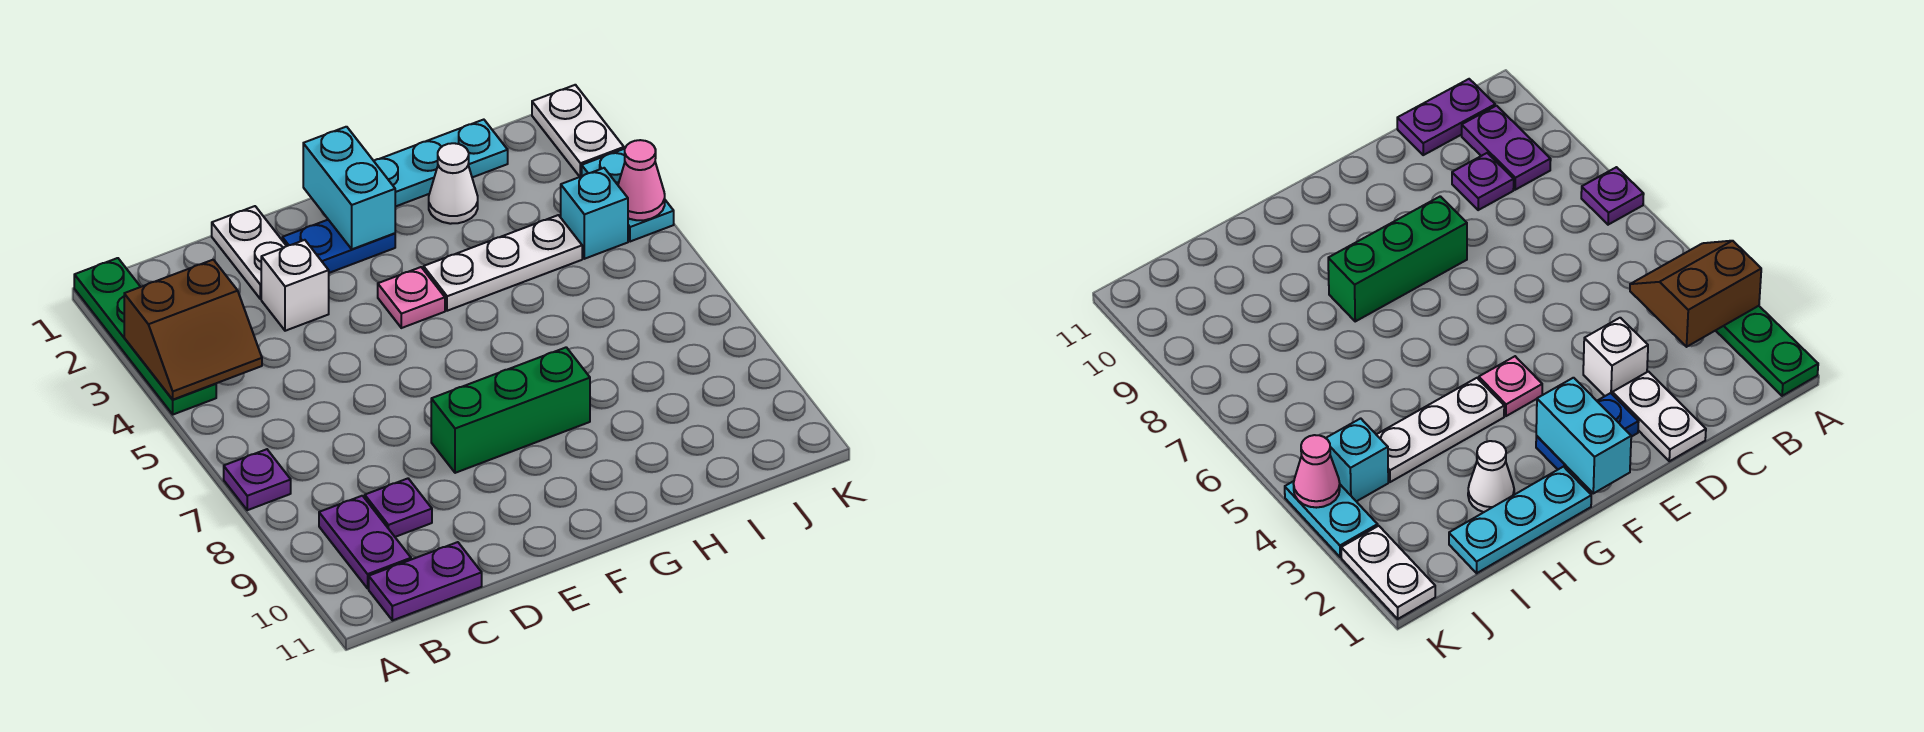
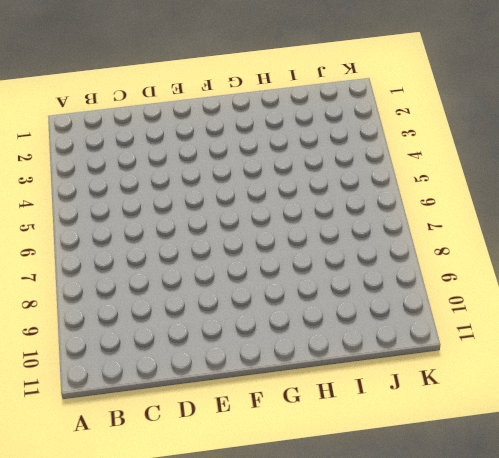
none -> green 1x4 plate [74,258,216,414]
none -> purple 1x1 plate [224,449,291,510]
none -> purple 1x2 plate [319,496,411,588]

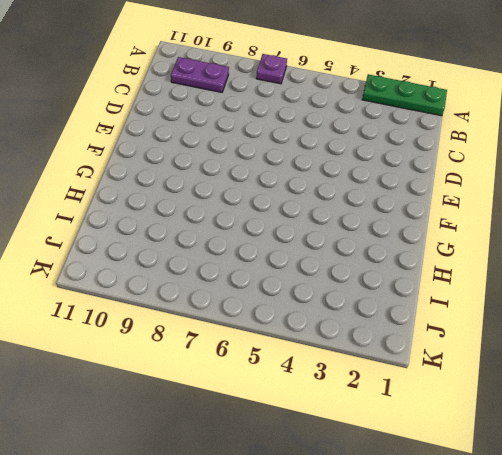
green 1x3 plate [362,74,447,116] -> green 1x4 plate [74,258,216,414]
none -> purple 1x2 plate [369,542,482,620]
none -> purple 1x1 plate [365,479,432,537]
none -> white 1x2 plate [212,206,286,299]

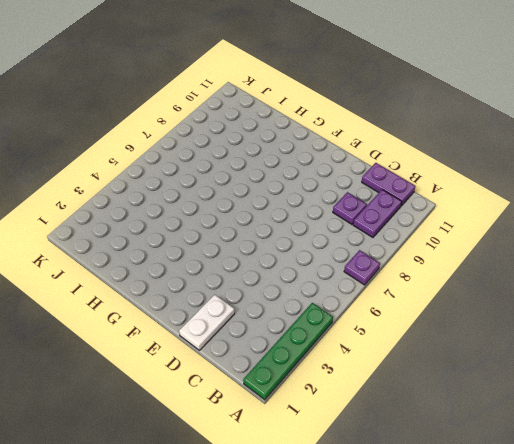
none -> white 1x1 brick [261,240,329,331]
none -> blue 1x2 plate [282,220,395,273]
none -> green 1x3 brick [431,347,590,473]

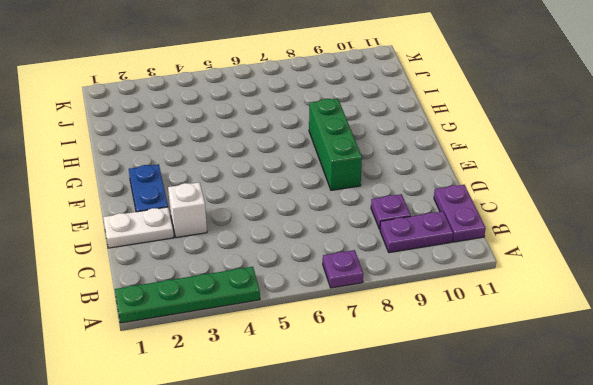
none -> pink 1x1 plate [378,267,445,328]
none -> cyan 1x3 plate [374,120,508,207]
none -> white 1x3 plate [424,215,582,311]

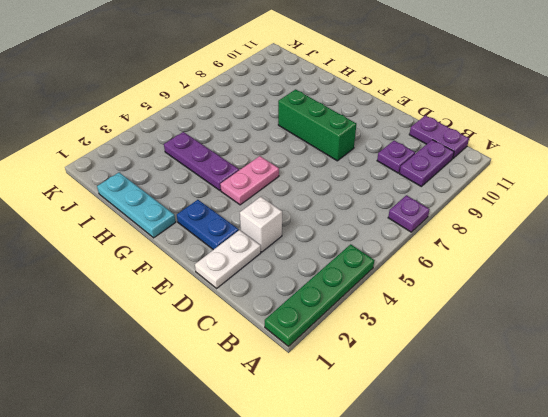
pink 1x2 plate [220,156,279,205] -> pink 1x1 plate [378,267,445,328]
purple 1x3 plate [164,132,239,191] -> white 1x3 plate [424,215,582,311]
none -> white 1x1 cone [429,143,478,224]
none -> cyan 1x1 brick [561,168,628,259]
none -> white 1x2 plate [532,85,624,177]

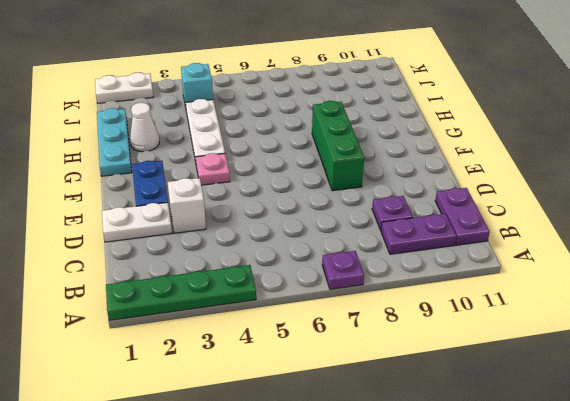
none -> cyan 1x2 plate [582,149,674,242]
none -> brown 2x2 slope [124,260,262,400]
none -> cyan 1x2 brick [303,127,395,249]

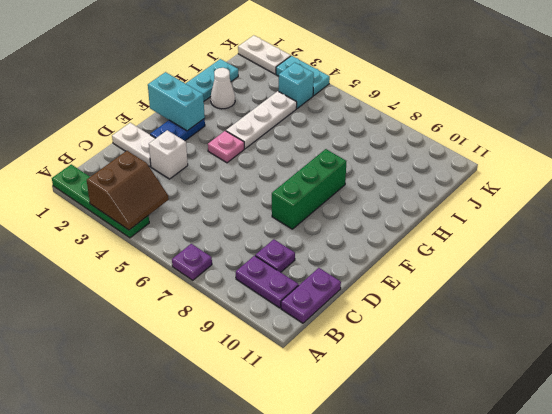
none -> pink 1x1 cone [618,140,665,220]

